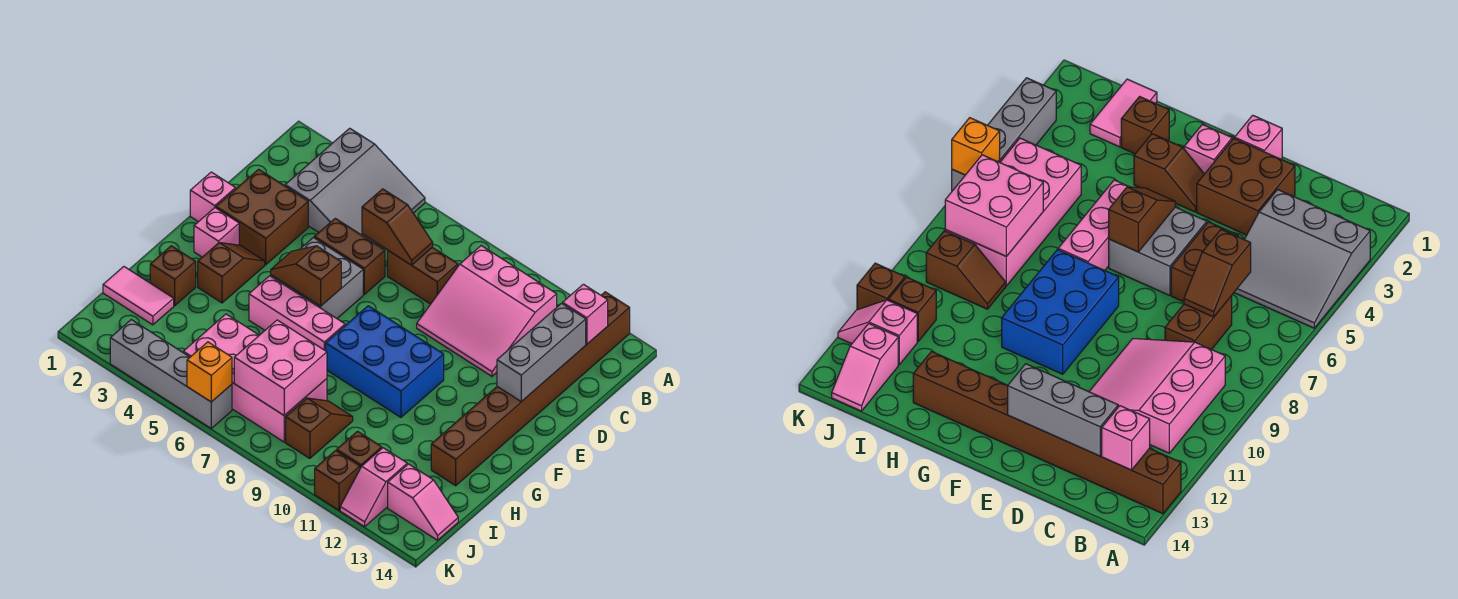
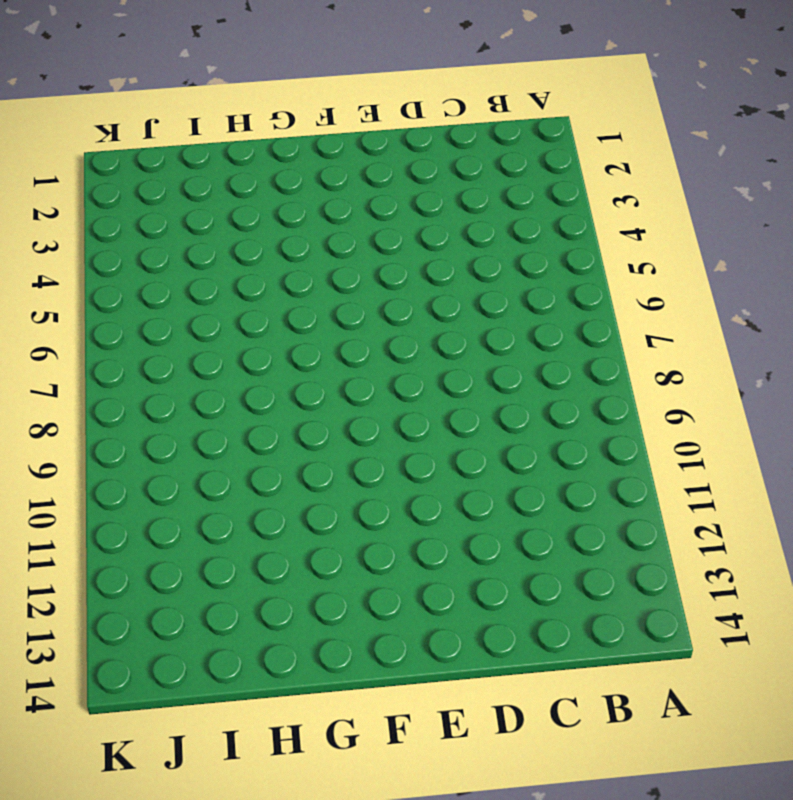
none -> grey 3x3 slope [285,128,425,245]
none -> brown 1x8 brick [431,292,630,486]
none -> pink 3x3 slope [417,246,557,376]

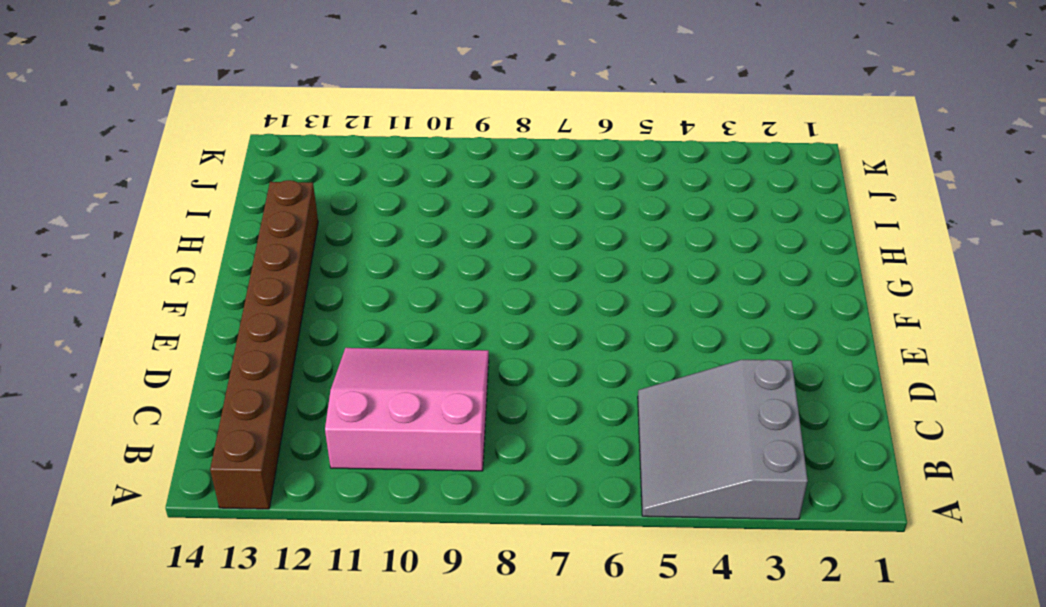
none -> brown 1x2 brick [387,247,458,304]
none -> brown 2x2 brick [216,169,308,265]
none -> brown 1x2 brick [314,218,385,294]

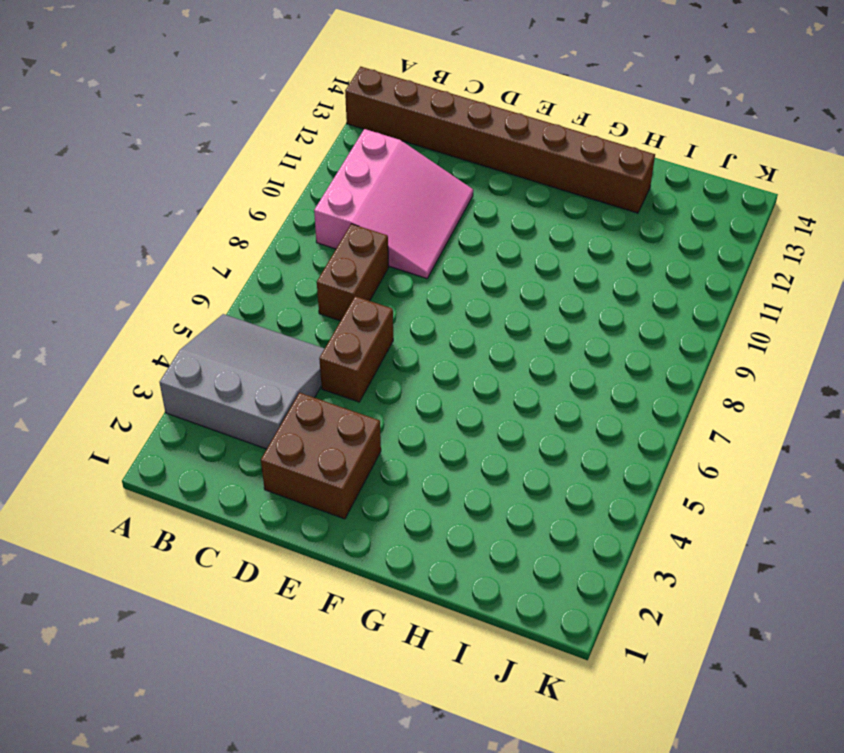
none -> pink 1x1 brick [190,172,236,222]
none -> grey 2x2 brick [271,238,363,318]
none -> pink 1x1 brick [194,208,239,257]

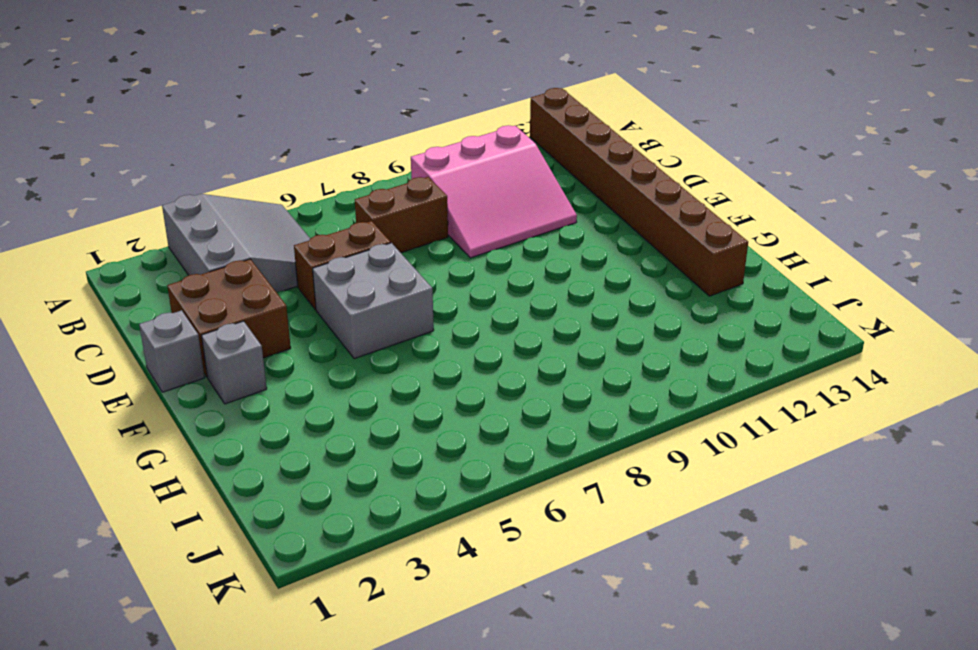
grey 1x1 brick [139,310,205,392] -> pink 1x1 brick [190,172,236,222]
grey 1x1 brick [201,321,267,404] -> pink 1x1 brick [194,208,239,257]
none -> brown 1x2 slope [198,243,265,303]
none -> blue 2x3 brick [326,306,444,417]
none -> pink 1x3 brick [249,276,345,351]

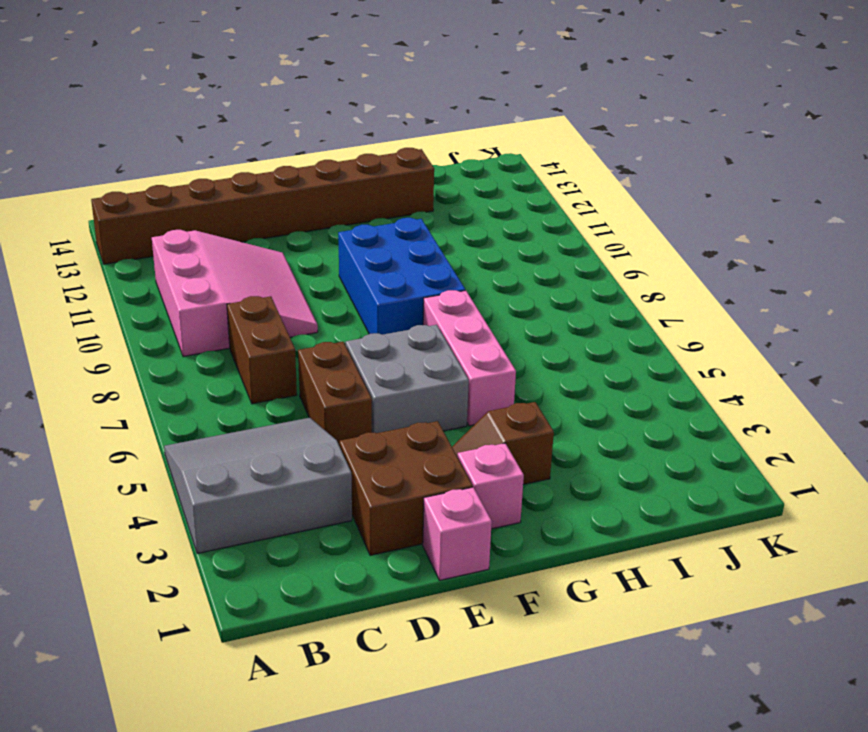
none -> brown 1x1 brick [150,246,196,306]
none -> pink 1x2 tile [103,267,174,325]
none -> pink 2x4 brick [183,314,327,442]

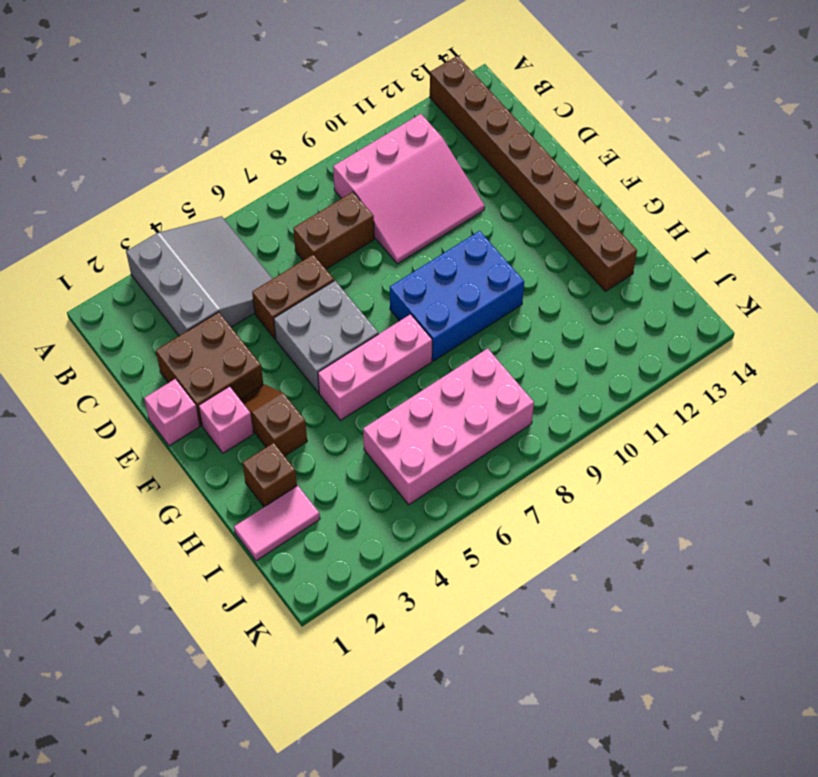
none -> brown 1x2 slope [286,398,353,459]
none -> brown 1x1 brick [337,431,382,468]
none -> pink 1x2 slope [340,448,407,527]

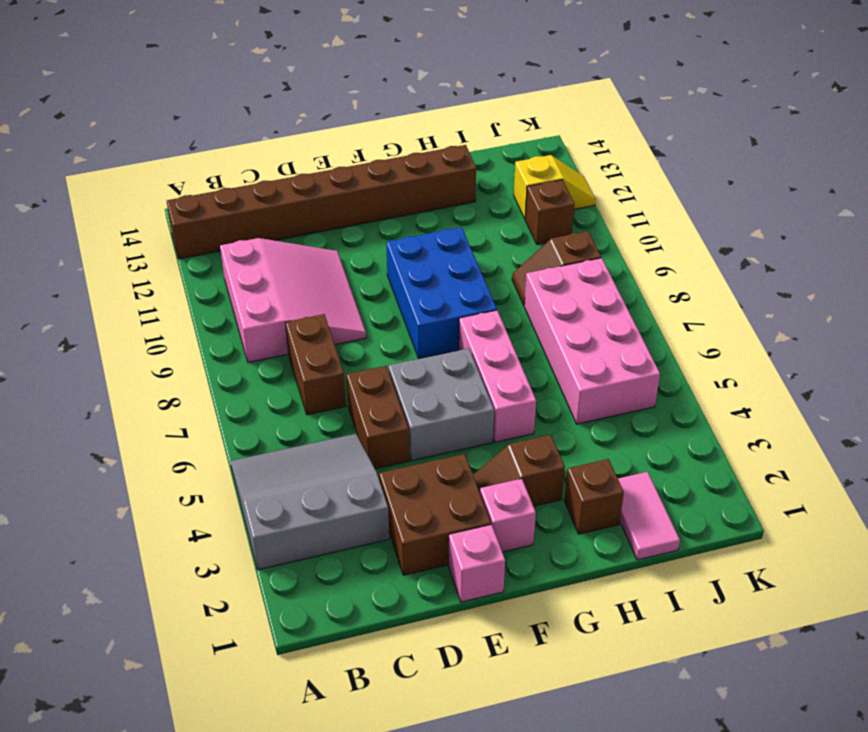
yellow 1x2 slope [514,155,596,218] -> pink 1x2 slope [340,448,407,527]
none -> pink 1x2 slope [388,464,458,540]
none -> grey 1x4 brick [110,320,232,428]
none -> brown 1x1 brick [315,450,360,510]

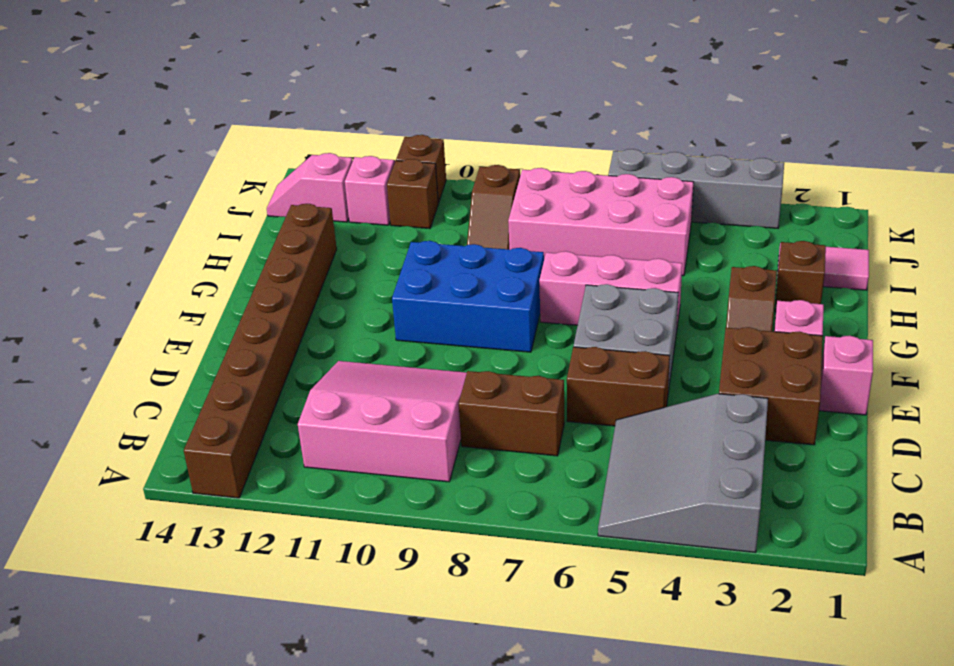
none -> pink 1x1 brick [562,284,608,344]
none -> brown 1x2 slope [362,189,433,265]
none -> grey 1x3 brick [497,303,586,402]

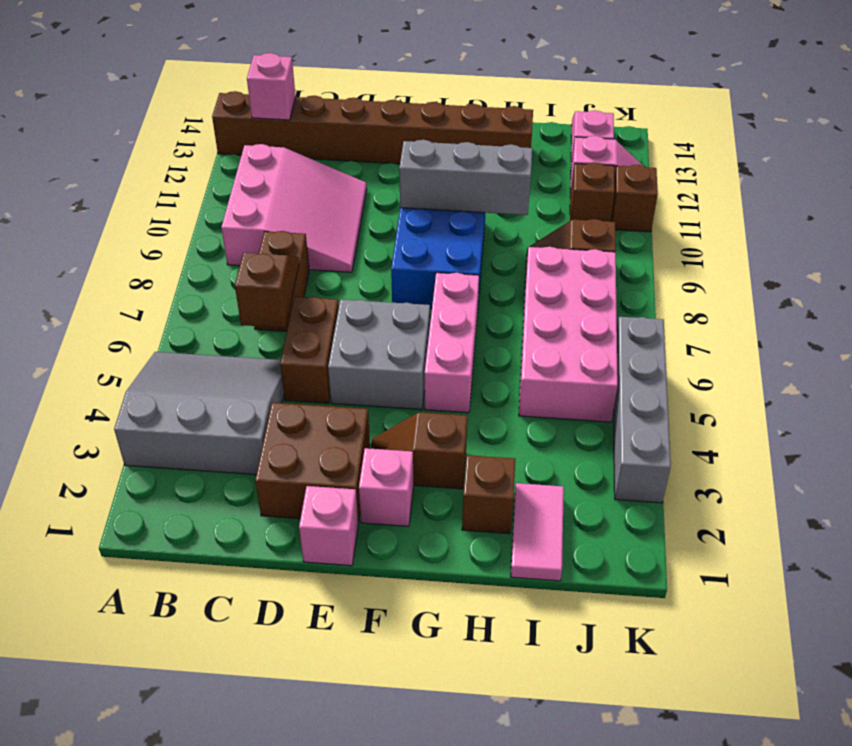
grey 1x3 brick [399,140,532,215] -> grey 1x3 brick moved to [497,303,586,402]
none -> brown 1x2 slope [271,246,341,306]
none -> pink 2x2 brick [234,320,327,415]
none -> orange 1x1 brick [187,342,232,402]

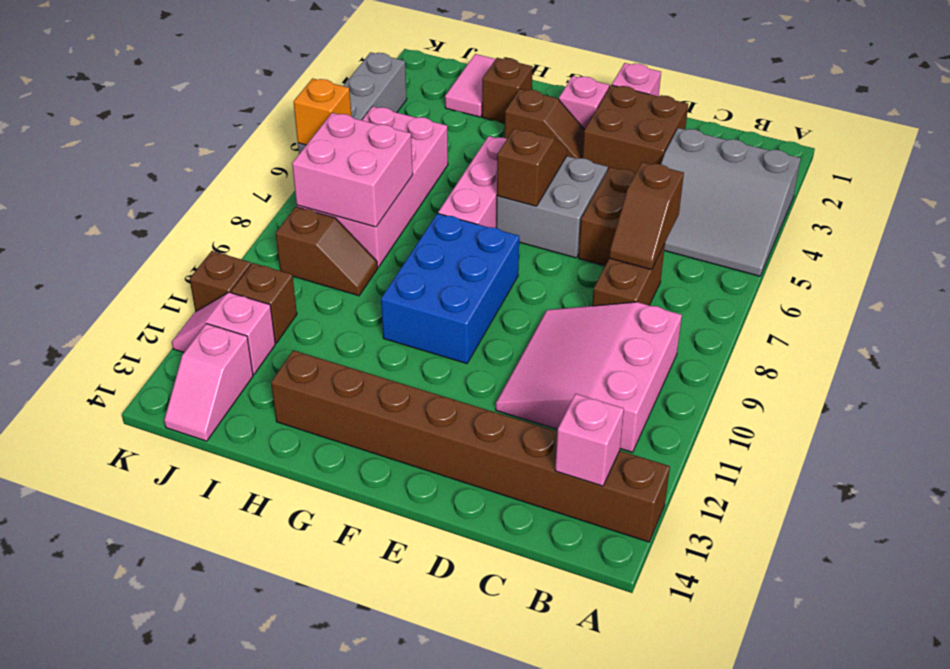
none -> grey 1x3 brick [497,303,586,402]

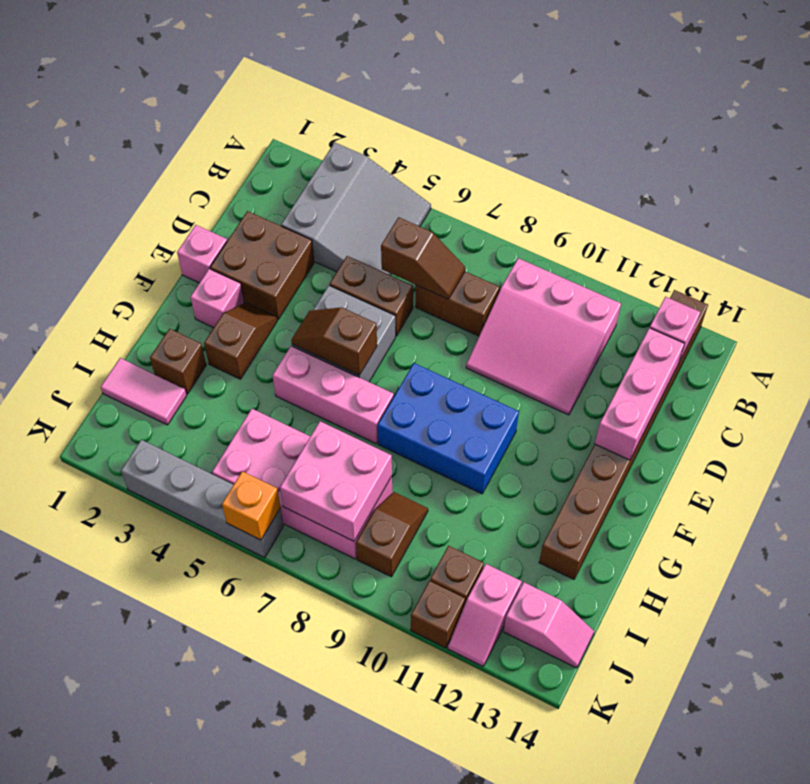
pink 1x3 brick [595,328,685,460] -> grey 1x3 brick [497,303,586,402]

